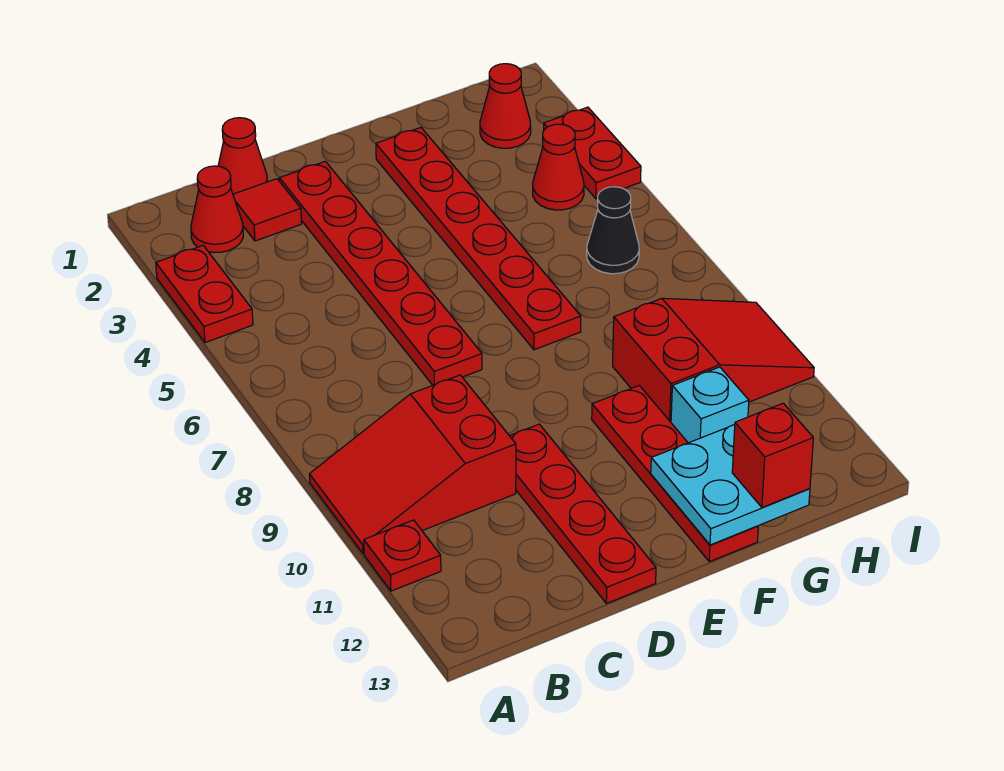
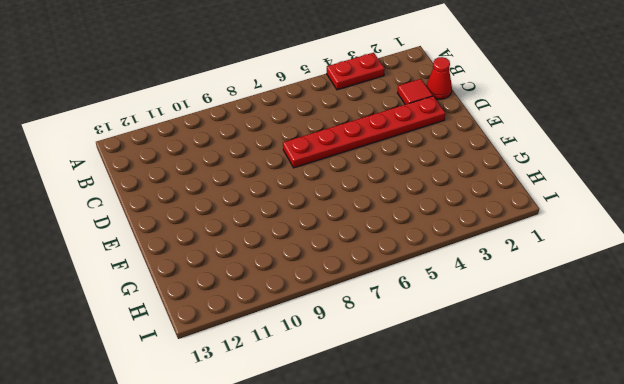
none -> red 2x3 slope [309,375,516,554]
none -> red 1x1 plate [364,520,441,591]
none -> red 1x1 cone [191,166,243,253]

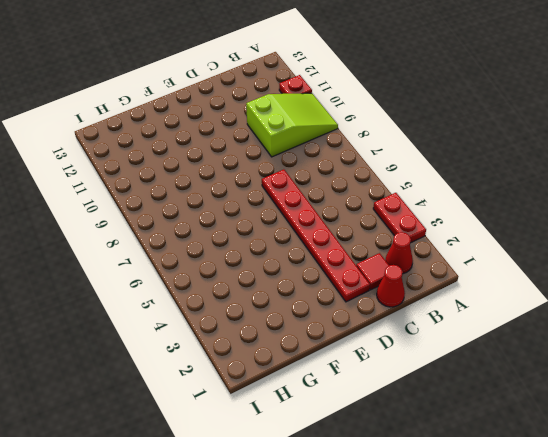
lime 2x3 slope [246,93,338,157] -> red 2x3 slope [309,375,516,554]
none -> red 1x4 plate [510,424,656,604]
none -> red 1x6 plate [376,128,581,350]
none -> red 1x4 plate [592,385,758,562]

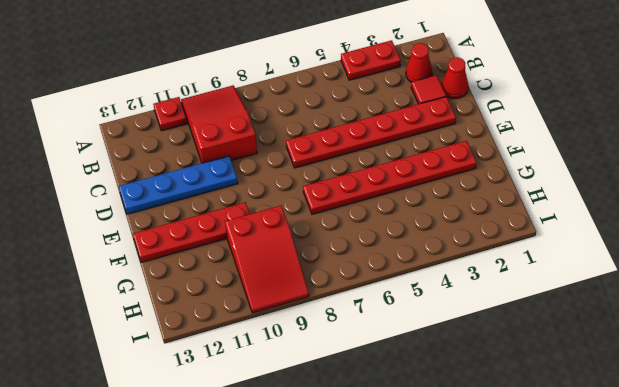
blue 1x4 plate [119,156,238,214] -> red 1x4 plate [510,424,656,604]
none -> cyan 1x1 brick [671,367,749,443]
none -> red 1x1 cone [480,64,531,148]
none -> red 1x1 cone [533,124,584,210]

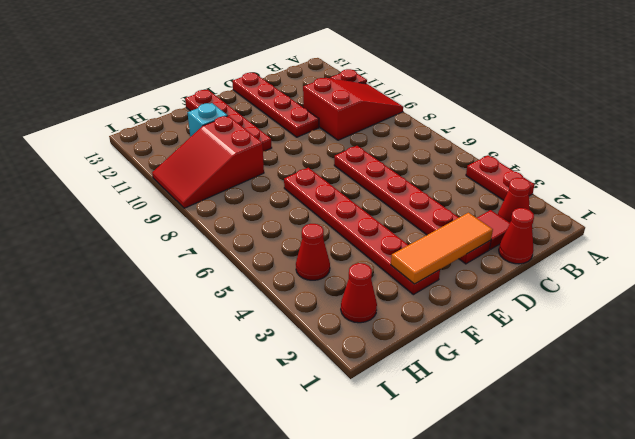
orange 1x3 tile [391,213,493,284] -> none
none -> black 1x1 cone [587,187,639,274]
none -> red 1x2 plate [544,107,641,199]
none -> cyan 2x2 plate [651,425,810,545]

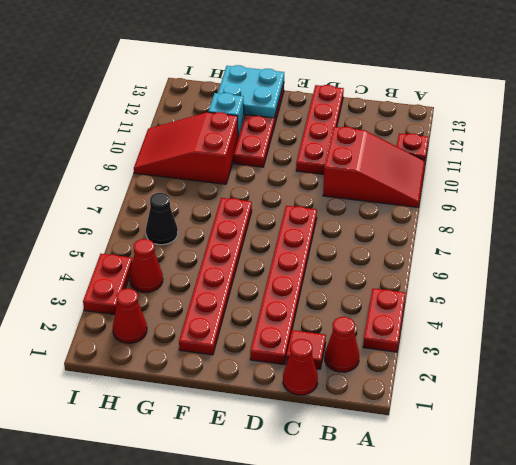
none -> red 1x1 brick [732,403,813,507]

